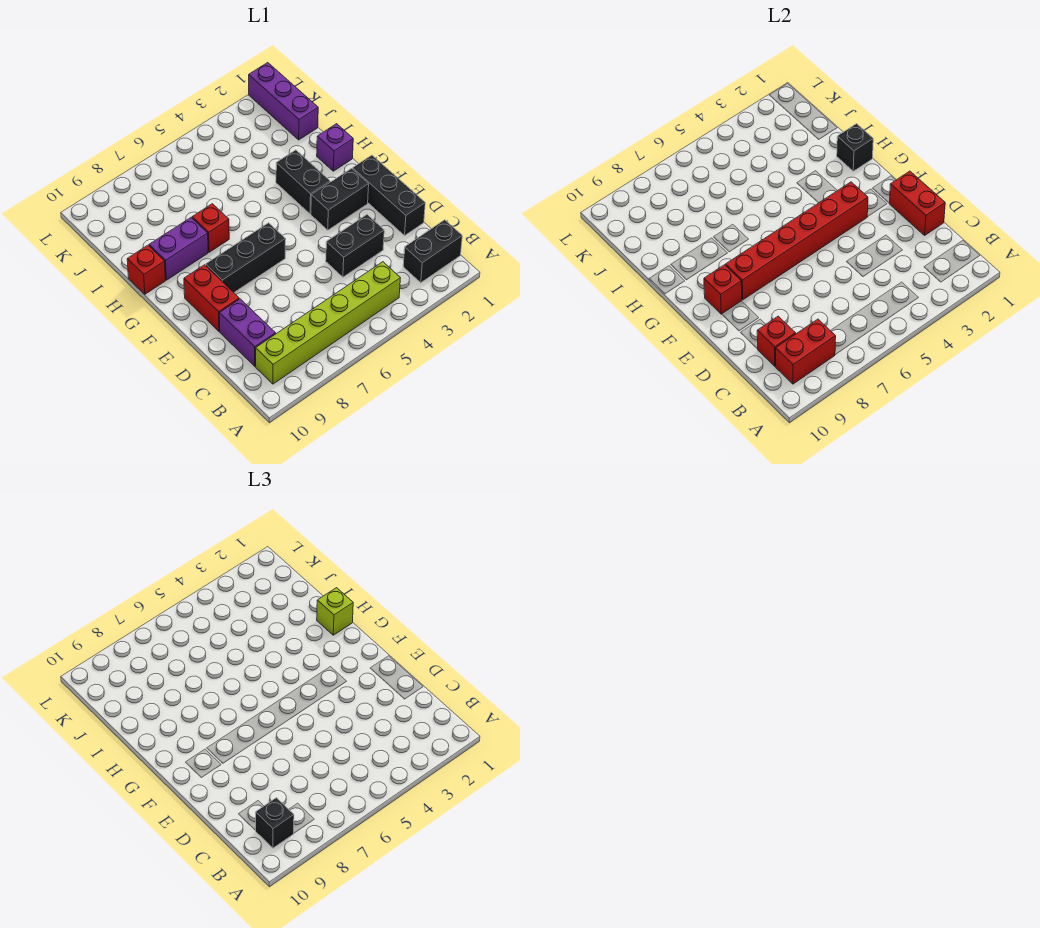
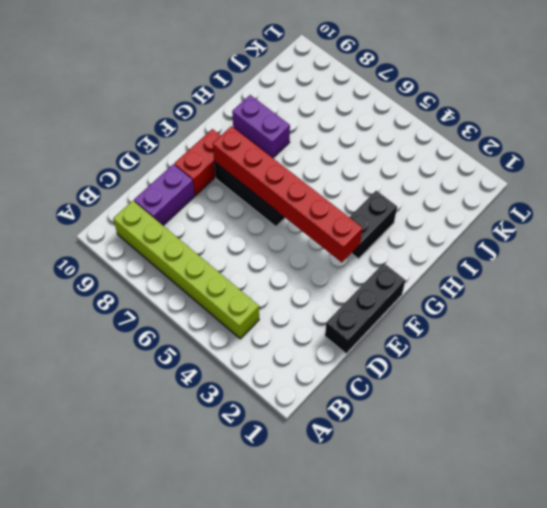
none -> black 1x2 brick [403,220,462,283]
none -> black 1x2 brick [326,215,384,277]
none -> black 1x2 brick [311,169,369,230]

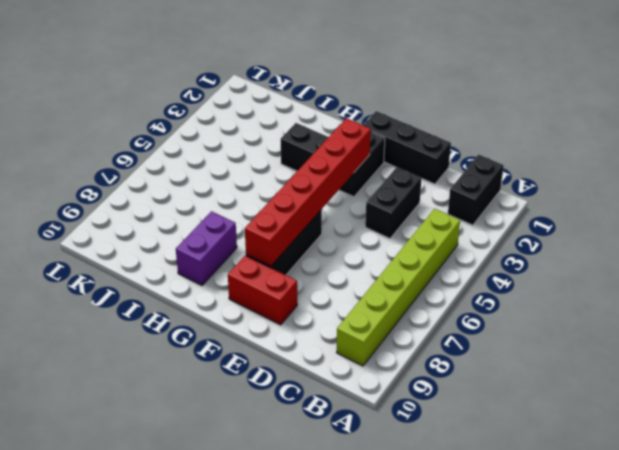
none -> purple 1x2 brick [219,299,276,366]
none -> purple 1x1 brick [317,124,353,171]
none -> red 1x1 brick [192,204,229,252]

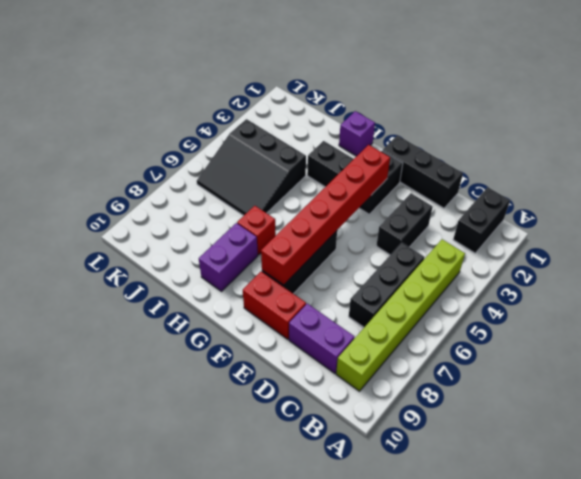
black 1x3 brick [349,243,424,327] -> none
black 3x3 slope [197,119,306,215] -> none
none -> red 1x1 brick [127,245,165,294]
none -> purple 1x3 brick [249,63,318,140]
none -> red 1x2 brick [776,319,836,384]

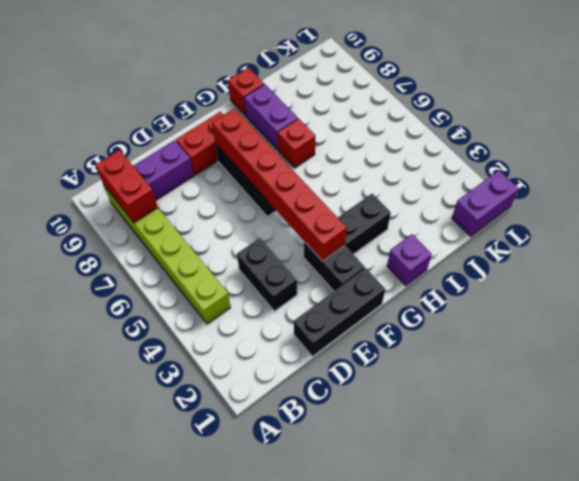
purple 1x2 brick [452,170,519,237] -> purple 1x3 brick [249,63,318,140]
none -> black 1x2 brick [403,220,462,283]
none -> red 1x1 brick [757,316,796,366]
none -> red 1x2 brick [889,171,945,235]

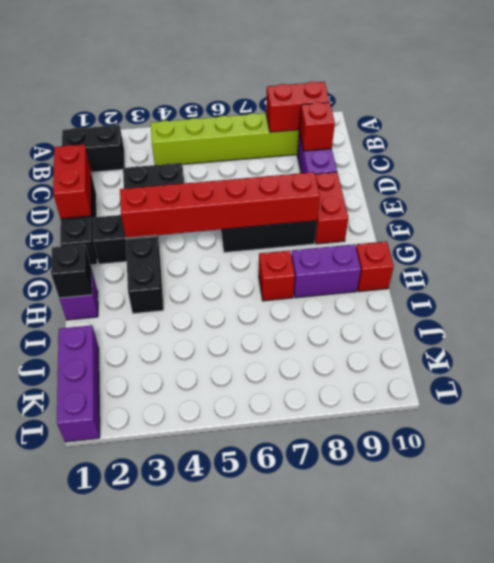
none -> red 1x1 brick [704,265,742,314]
none -> black 1x1 brick [255,798,294,848]
none -> lime 1x1 brick [317,588,353,635]

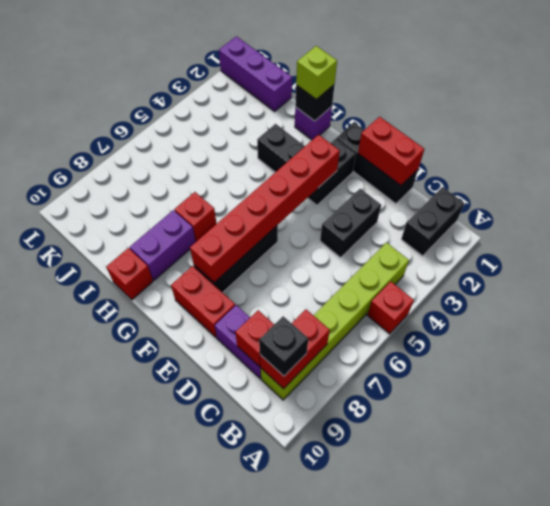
red 1x1 brick [367,281,414,334] -> red 1x1 brick moved to [704,265,742,314]

